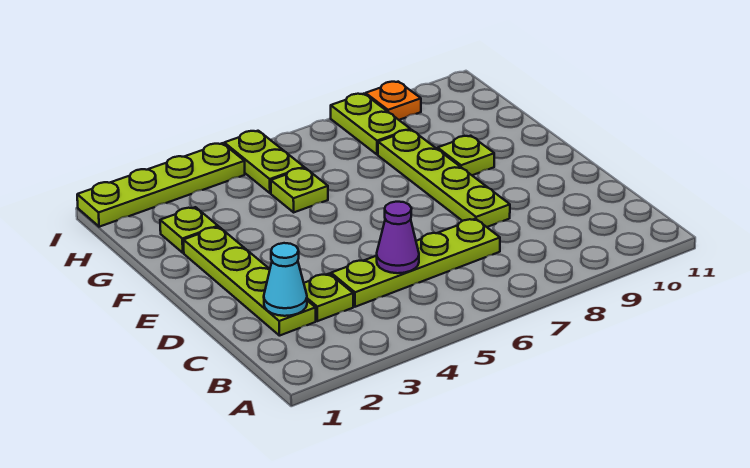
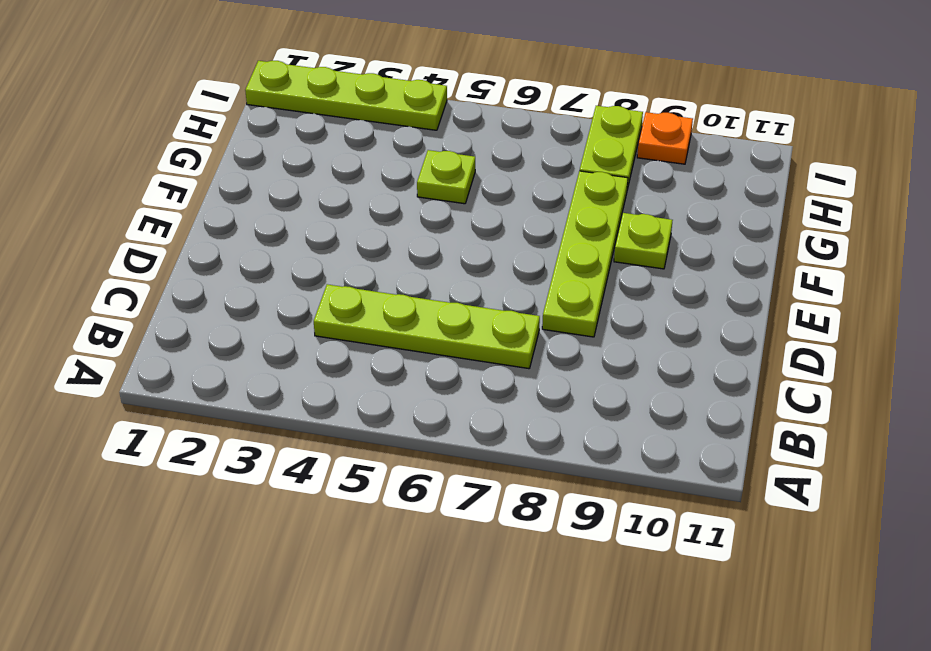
none -> lime 1x4 plate [183,227,316,336]
none -> lime 1x1 plate [304,274,353,321]
none -> lime 1x1 plate [160,207,218,253]

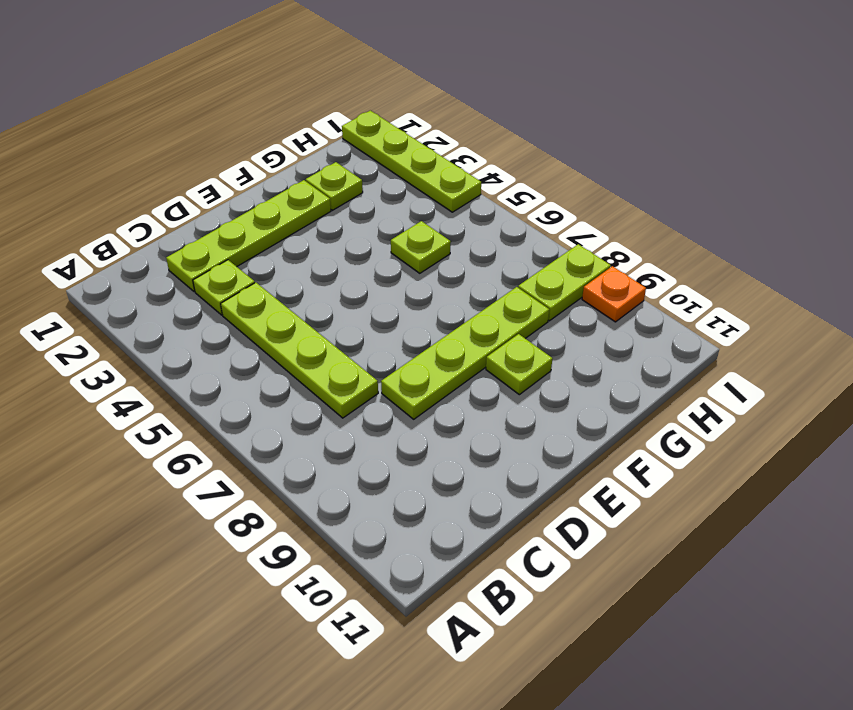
none -> lime 1x2 plate [224,131,304,193]
none -> cyan 1x1 cone [264,243,307,316]
none -> purple 1x1 cone [376,202,419,273]

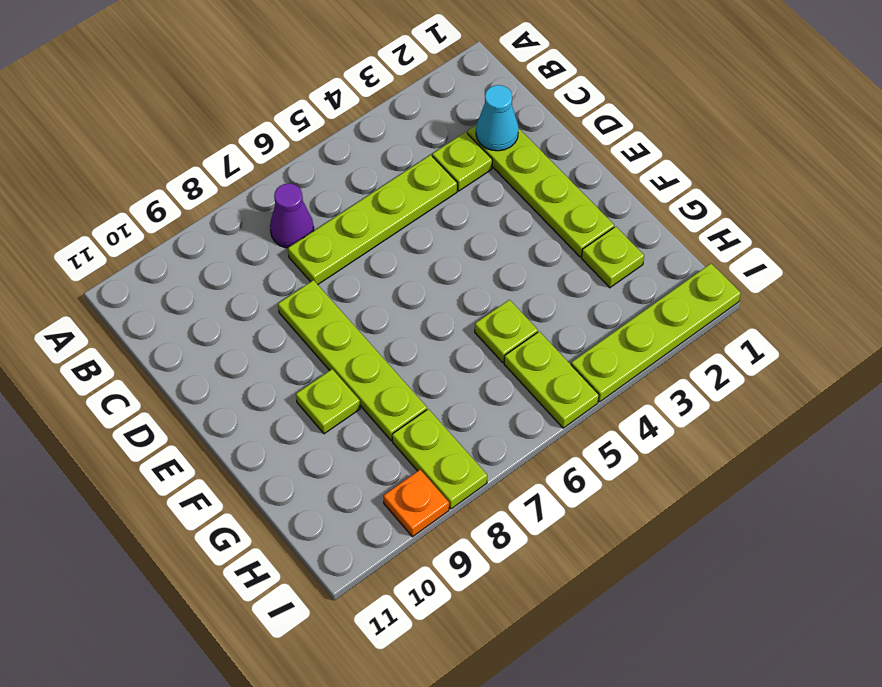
purple 1x1 cone [270,183,314,248] -> purple 1x1 cone moved to [376,202,419,273]

